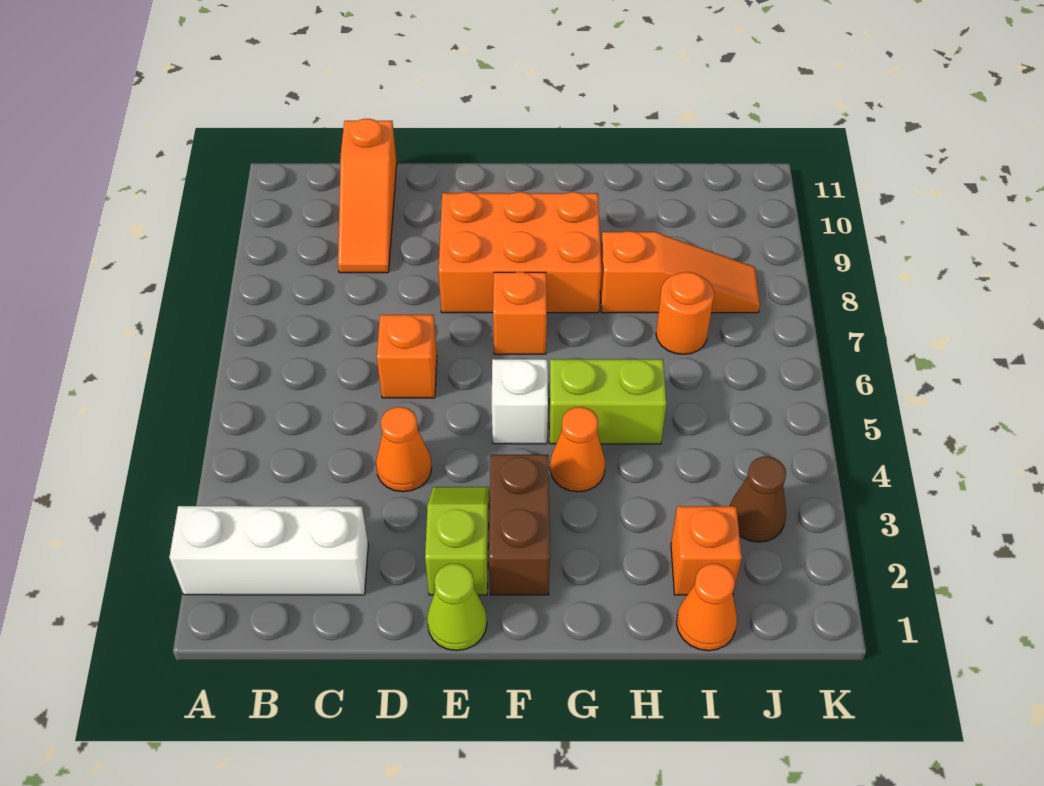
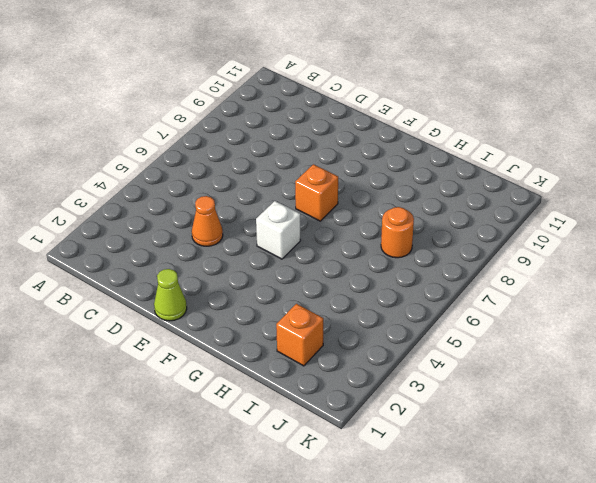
none -> white 1x3 brick [169,506,368,595]
none -> orange 1x3 slope [338,119,397,273]
none -> orange 1x1 brick [377,315,437,398]

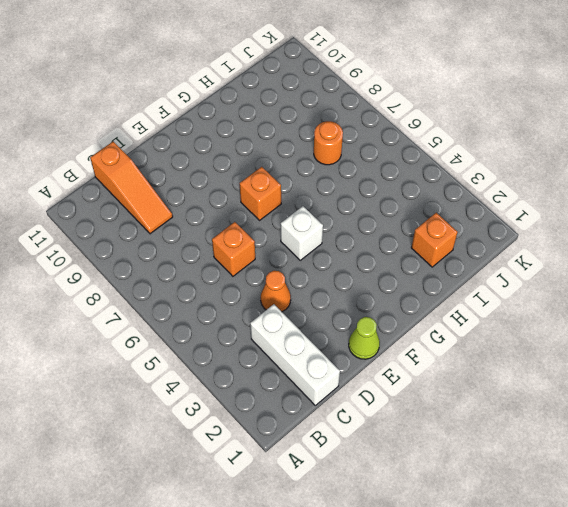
white 1x3 brick [250,304,340,405] -> white 1x3 brick turned to [169,506,368,595]
none -> lime 1x2 slope [425,487,489,595]
none -> orange 2x3 brick [439,192,601,313]
none -> brown 1x2 brick [489,455,550,595]

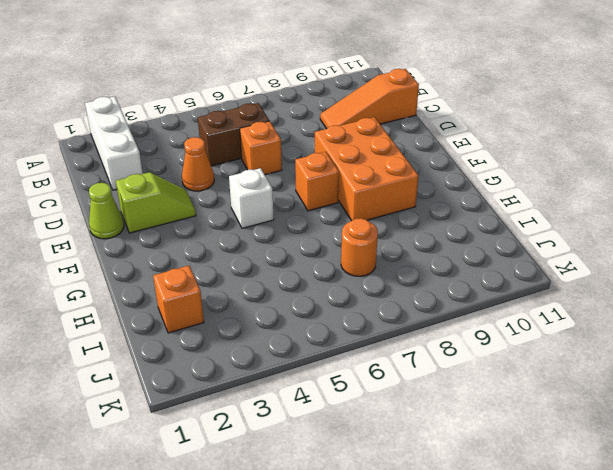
brown 1x2 brick [198,103,269,166] -> brown 1x2 brick moved to [489,455,550,595]
none -> orange 1x1 cone [550,407,606,492]
none -> lime 1x2 brick [549,359,666,444]
none -> orange 1x3 slope [600,231,760,313]

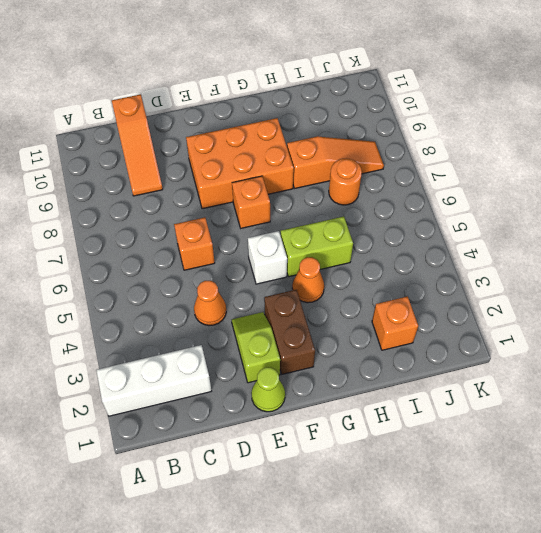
none -> orange 1x1 cone [677,564,737,651]
none -> brown 1x1 cone [730,457,786,542]

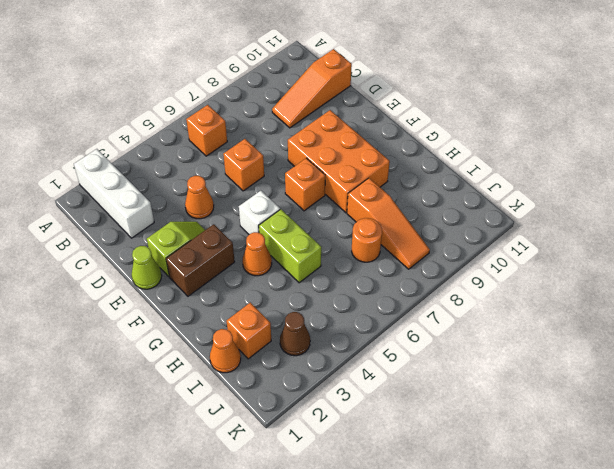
orange 1x1 brick [186,105,227,156] -> none

